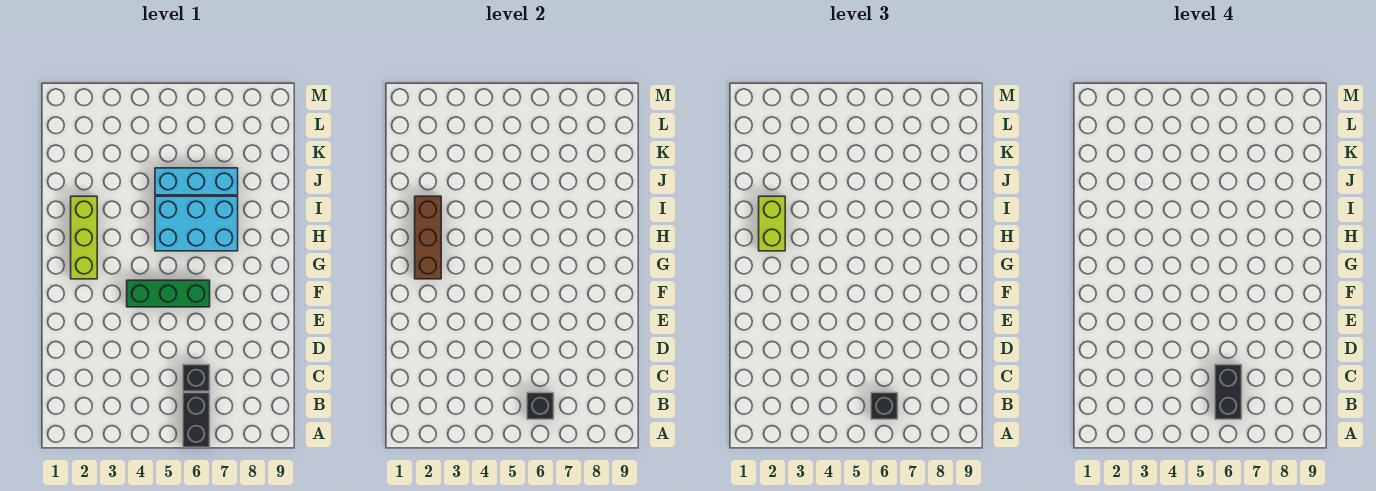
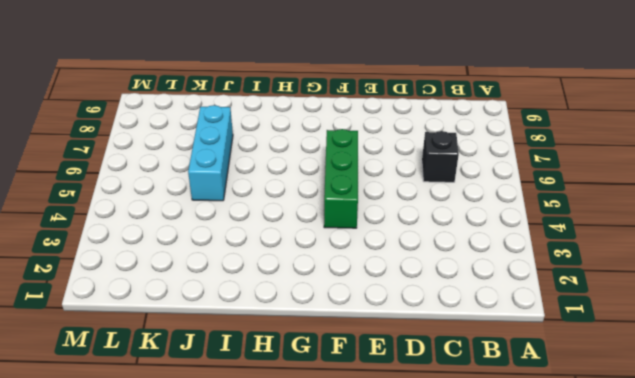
none -> black 1x2 brick [183,393,210,447]
none -> lime 1x3 brick [71,196,97,279]

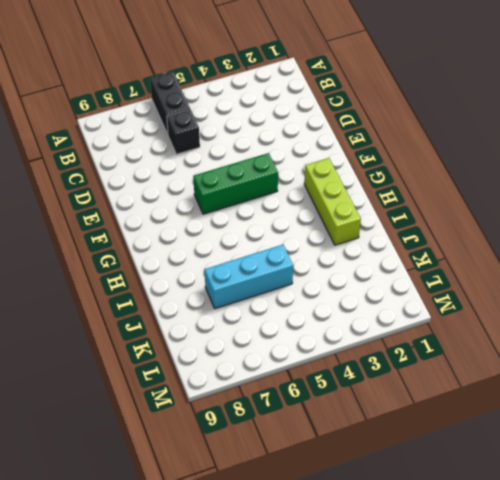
none -> cyan 2x3 brick [155,196,238,251]
none -> black 1x1 brick [527,393,554,419]

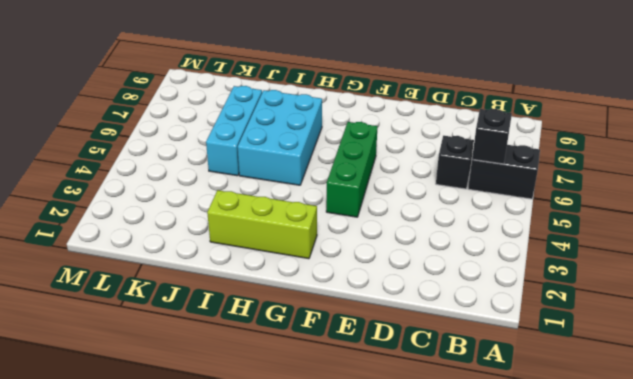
none -> brown 1x3 brick [415,196,441,279]
none -> black 1x1 brick [871,393,898,419]

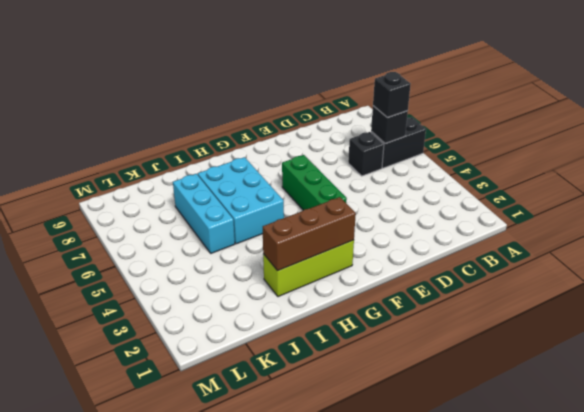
none -> lime 1x2 brick [759,196,785,251]
none -> black 1x2 brick [1215,365,1242,419]

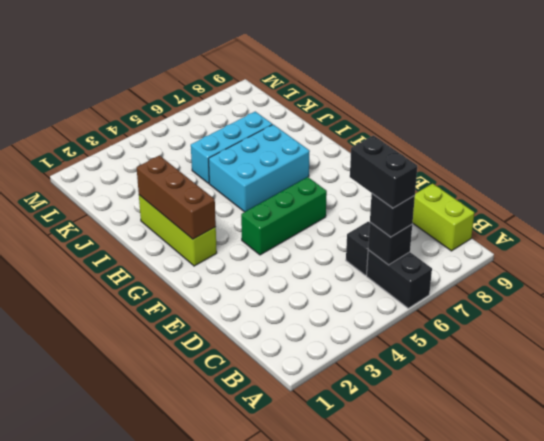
lime 1x2 brick [413,183,474,251] -> lime 1x2 brick moved to [759,196,785,251]

